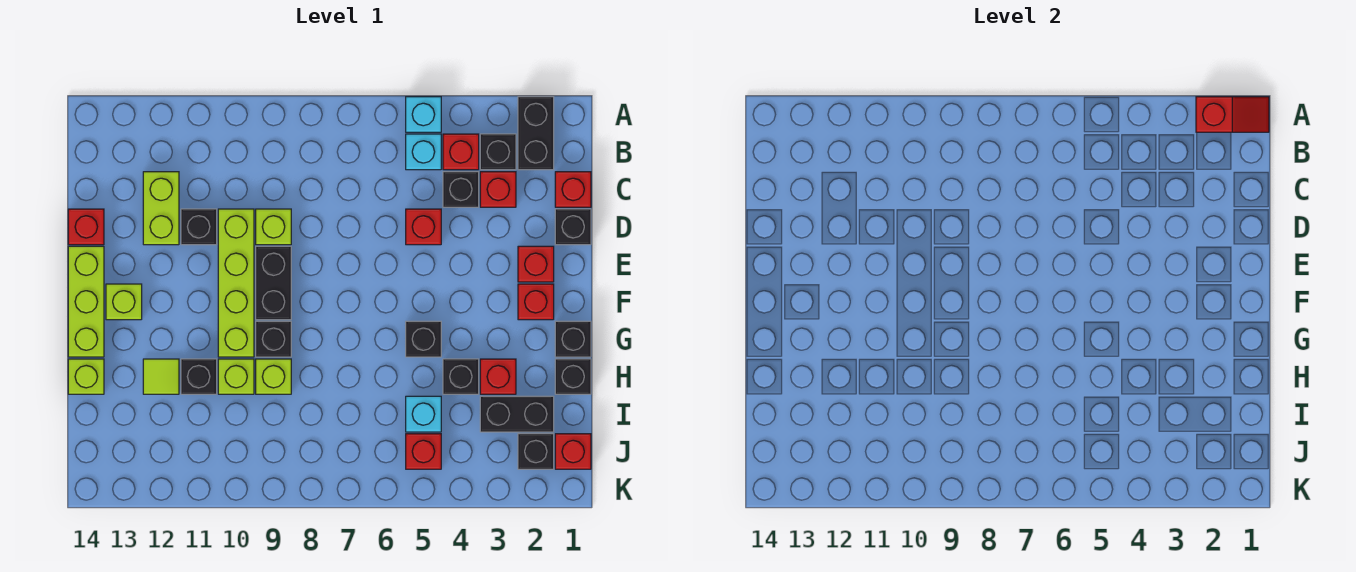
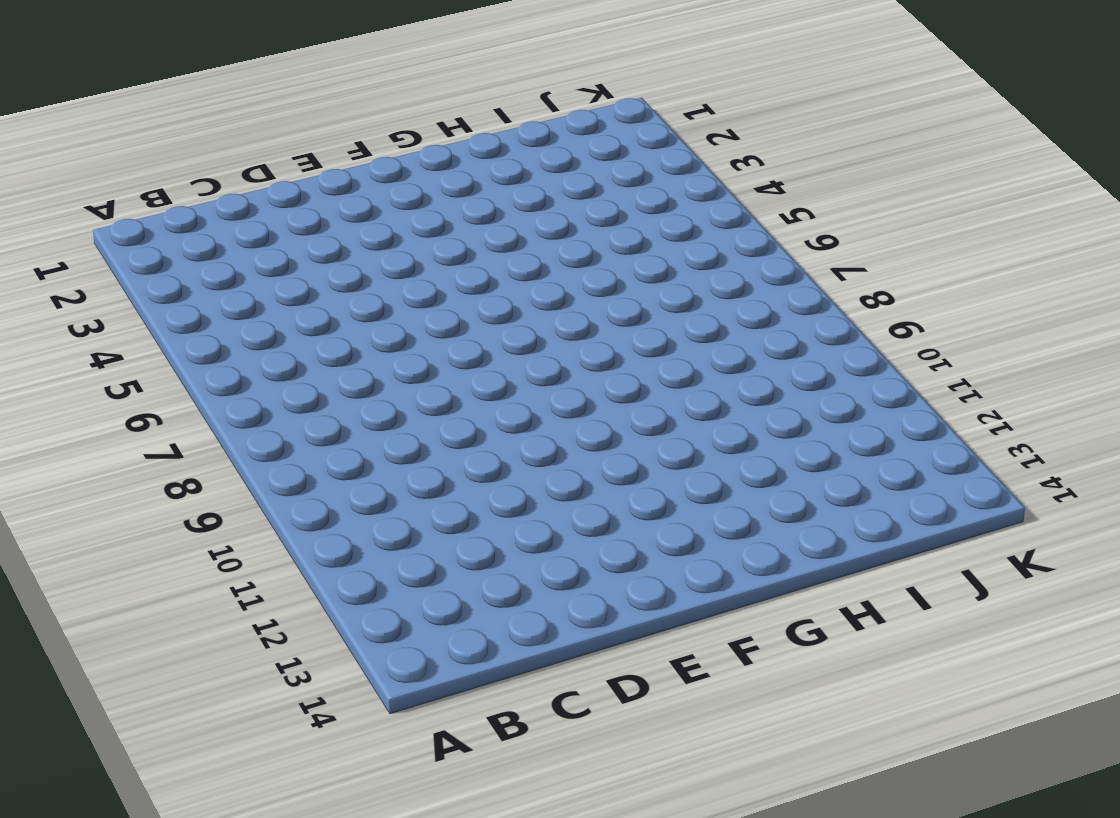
none -> black 1x2 brick [518,97,554,170]
none -> cyan 1x1 brick [406,97,441,132]
none -> black 1x1 brick [480,134,516,170]
none -> red 1x1 brick [443,134,479,170]

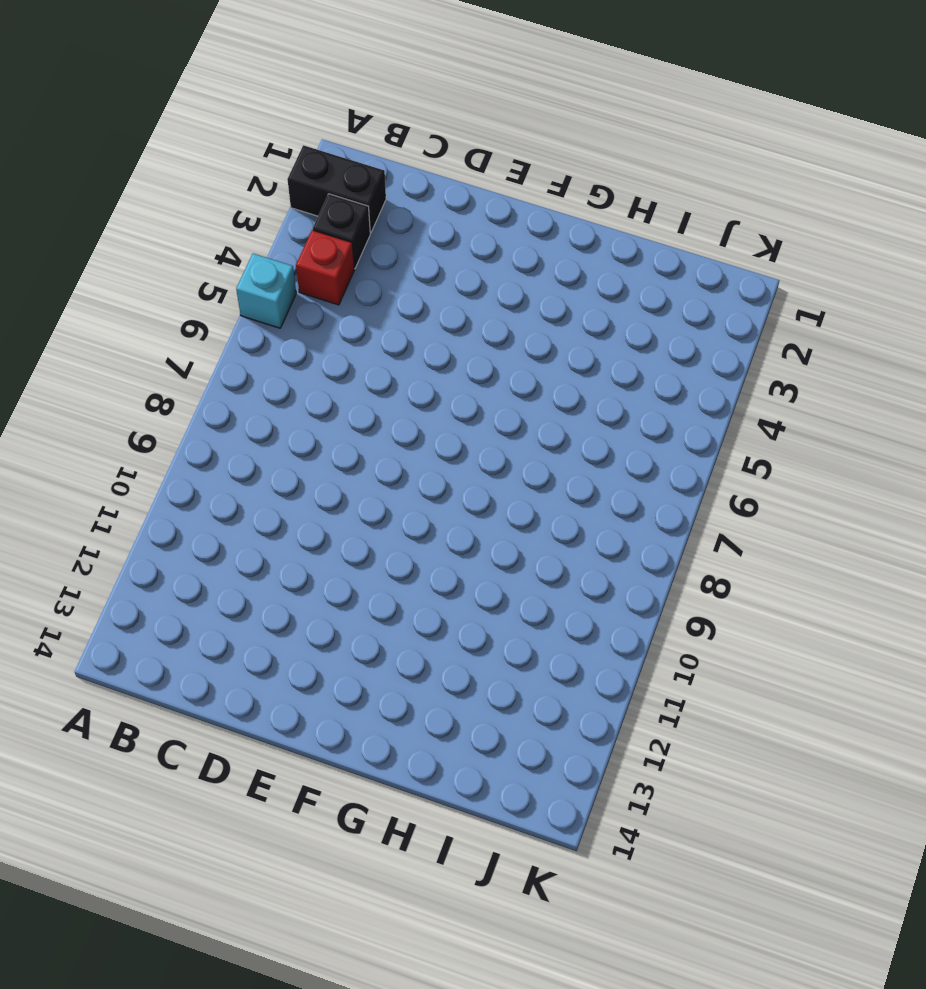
none -> cyan 1x1 brick [406,134,441,170]
none -> red 1x1 brick [555,172,591,207]
none -> red 1x1 brick [480,172,516,207]
none -> black 1x1 brick [443,172,479,207]

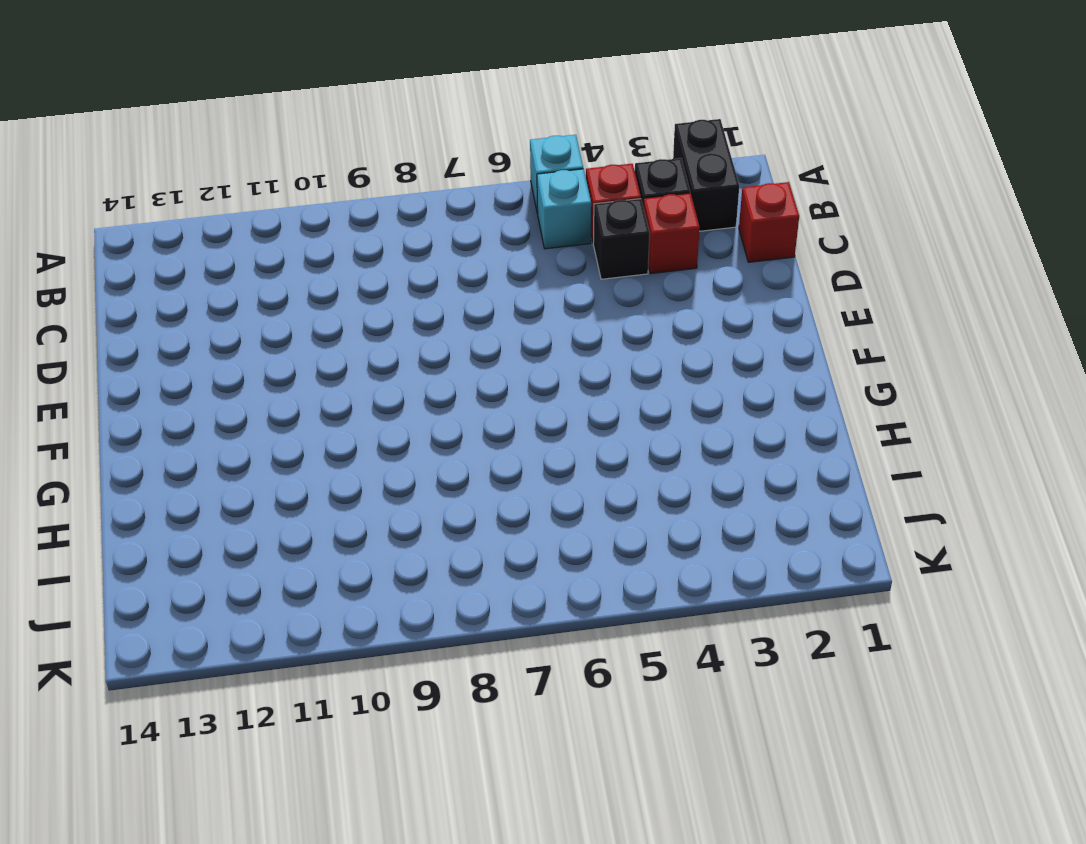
none -> lime 1x2 brick [143,172,179,245]
none -> black 1x1 brick [555,209,591,245]
none -> red 1x1 brick [406,209,441,245]
none -> lime 1x1 brick [256,209,291,245]

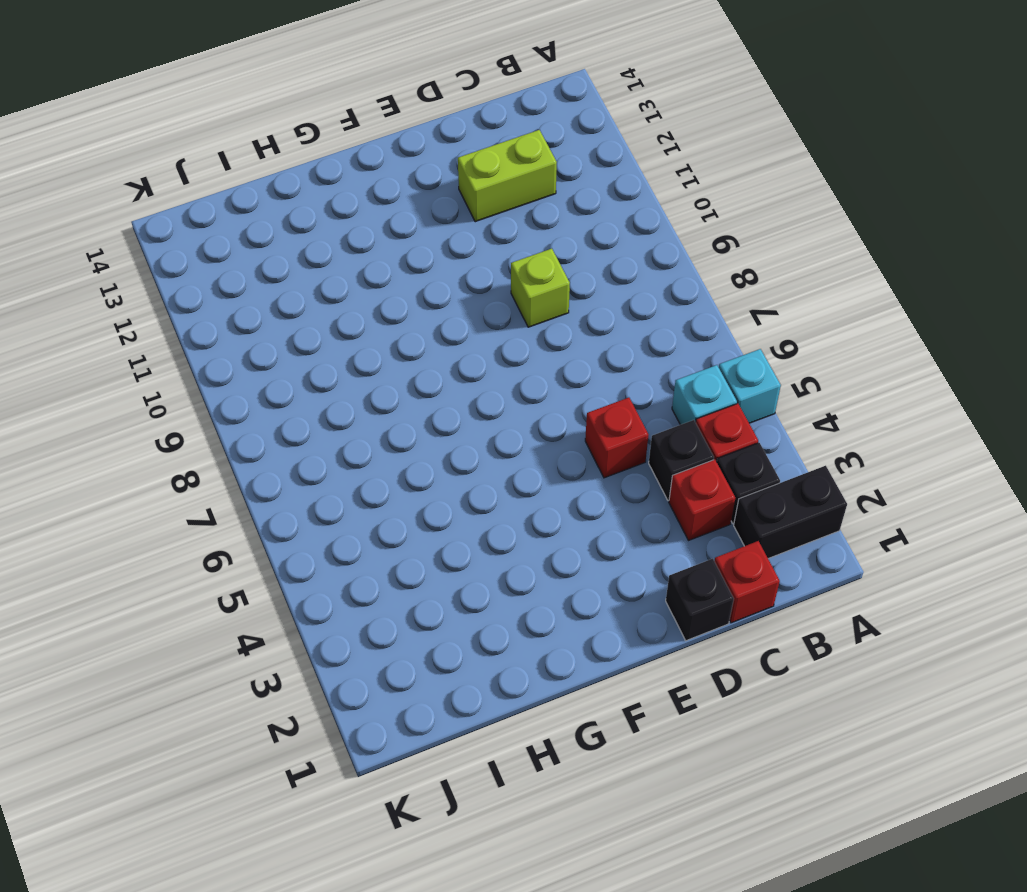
none -> lime 1x4 brick [218,209,254,357]
none -> black 1x1 brick [181,209,217,245]
none -> red 1x1 brick [68,209,104,245]
none -> red 1x1 brick [518,246,554,282]

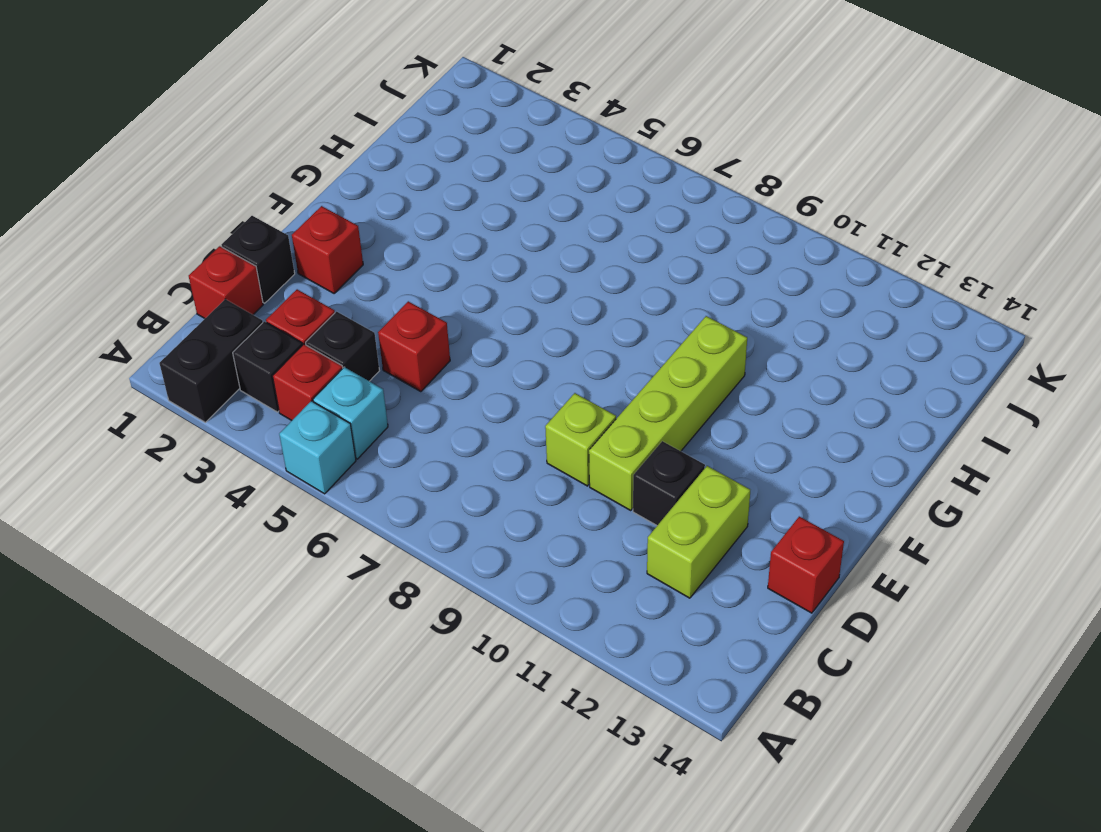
none -> black 1x2 brick [256,246,291,320]
none -> lime 1x3 brick [68,246,104,357]
none -> red 1x1 brick [518,284,554,320]
none -> lime 1x1 brick [106,284,142,320]

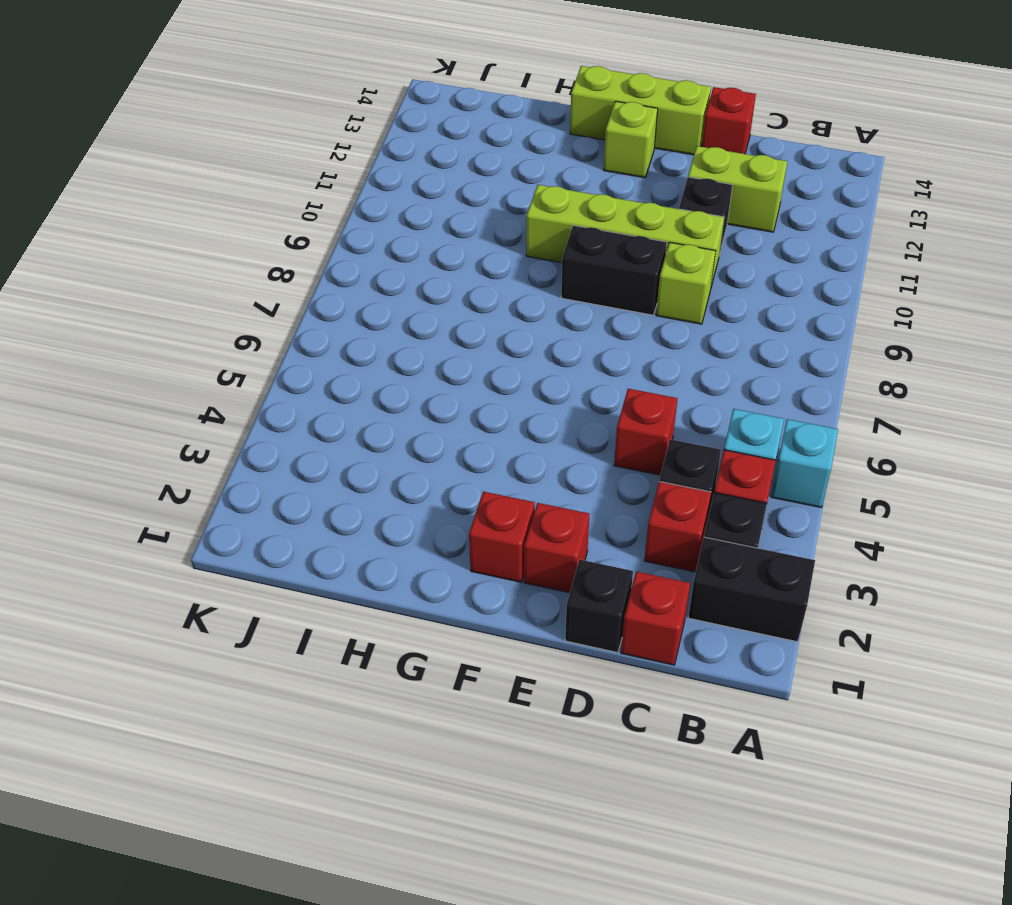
none -> black 1x1 brick [555,321,591,357]
none -> black 1x1 brick [406,321,441,357]
none -> black 1x1 brick [256,321,291,357]
none -> black 1x1 brick [555,359,591,394]

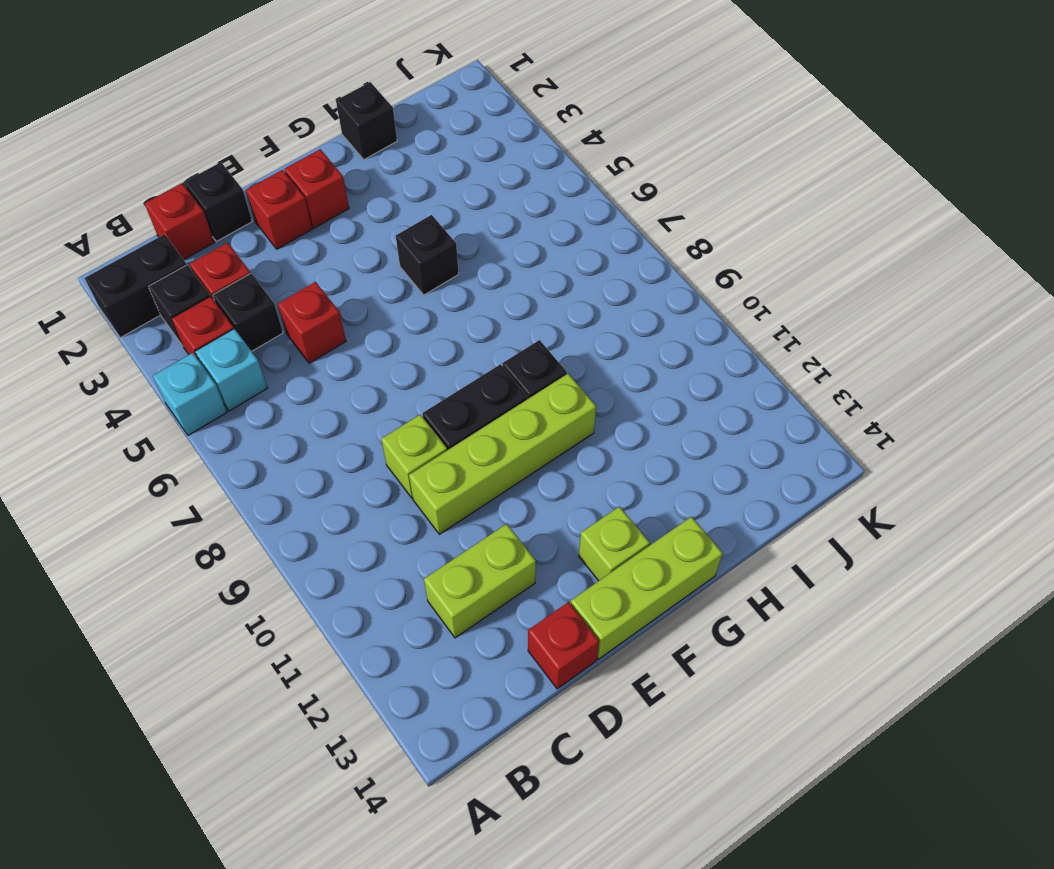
none -> black 1x1 brick [181,209,217,245]
none -> black 1x1 brick [555,321,591,357]
none -> red 1x1 brick [480,359,516,394]
none -> black 1x1 brick [443,359,479,394]

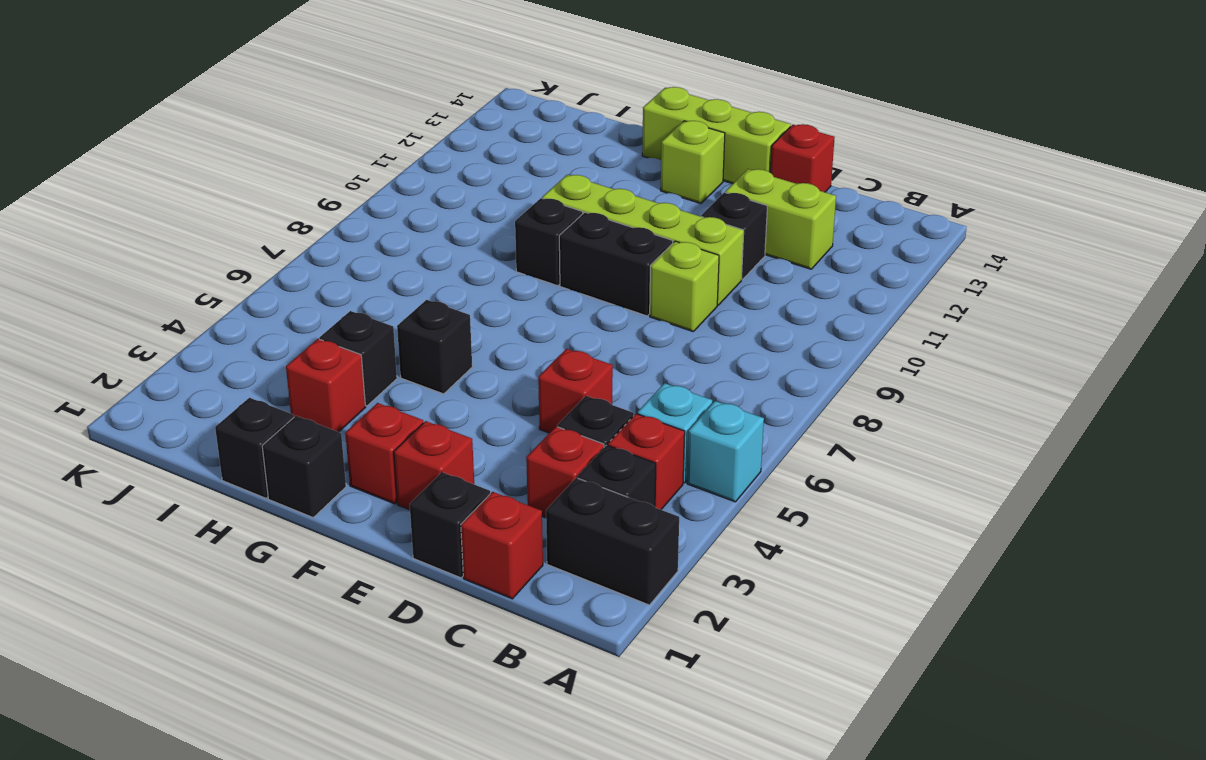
none -> lime 1x1 brick [256,359,291,394]
none -> lime 1x1 brick [218,359,254,394]
none -> black 1x1 brick [181,359,217,394]
none -> lime 1x1 tile [143,359,179,394]

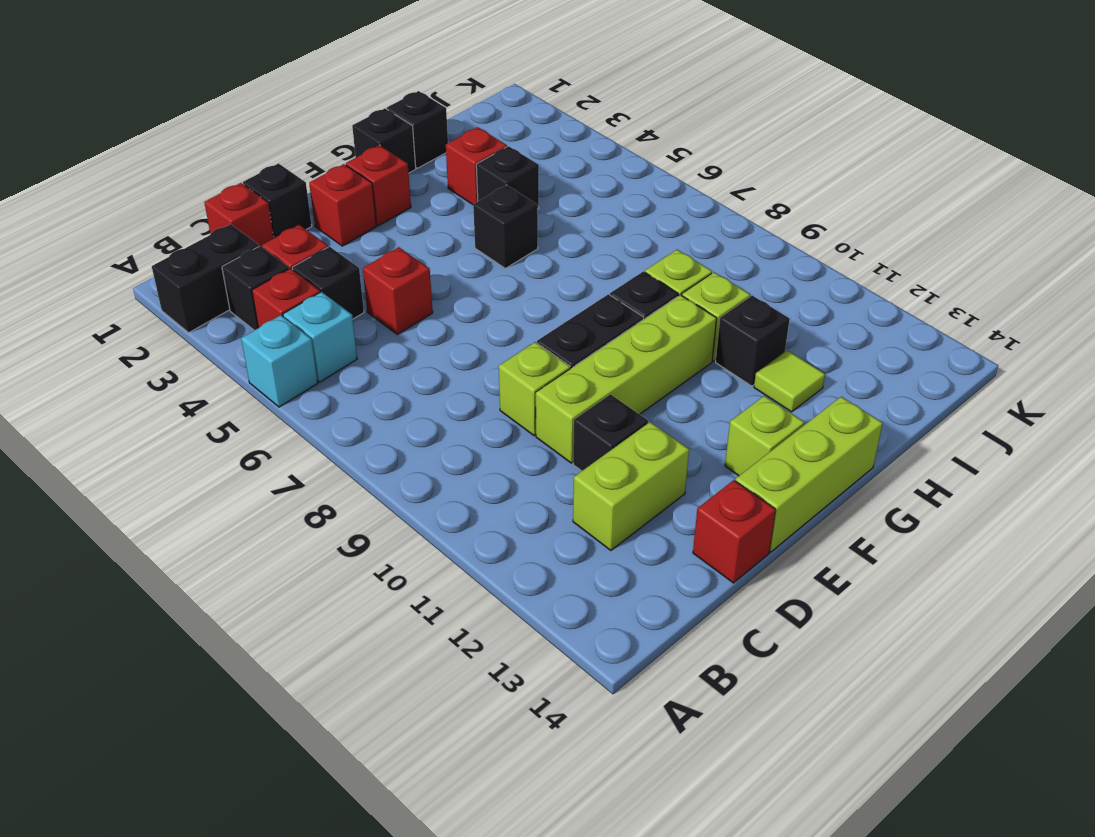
none -> lime 1x1 brick [68,359,104,394]
none -> black 1x2 brick [480,396,554,432]
none -> cyan 1x1 brick [406,396,441,432]
none -> red 1x1 brick [555,434,591,469]

